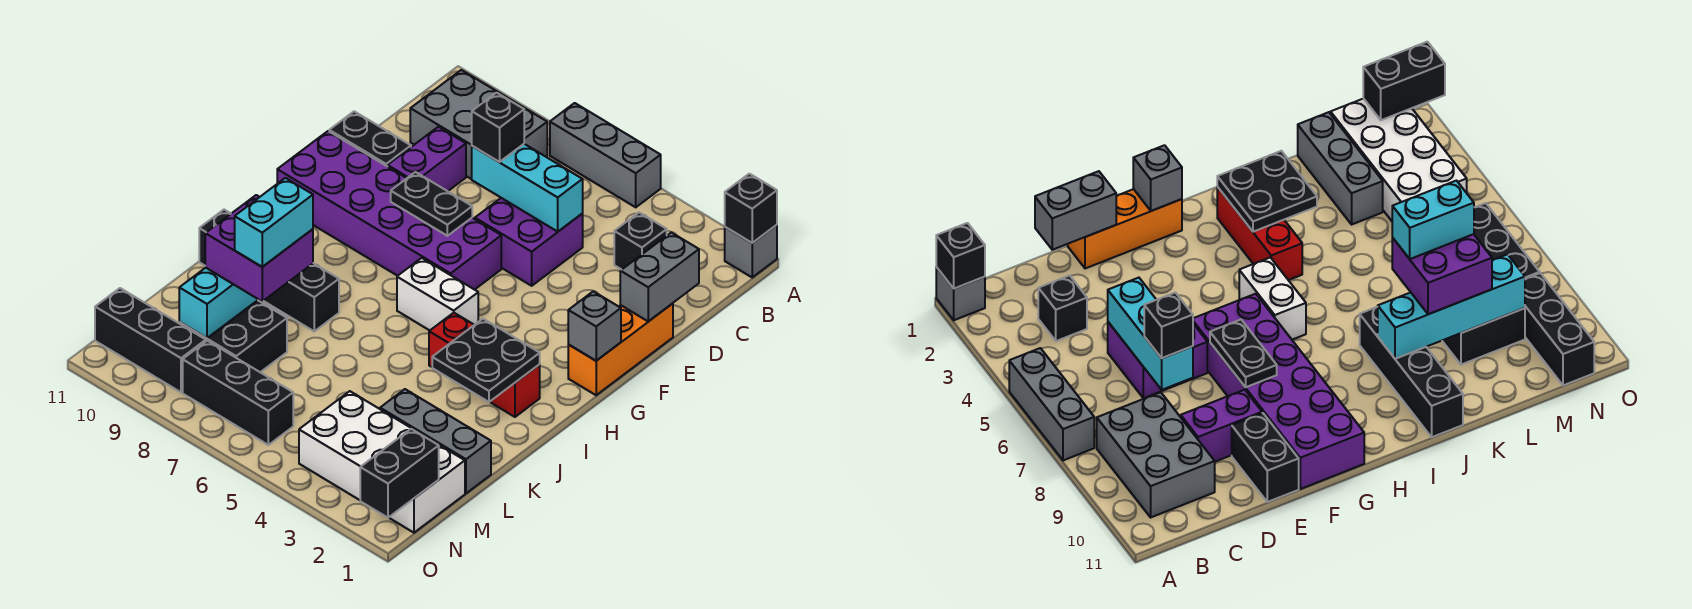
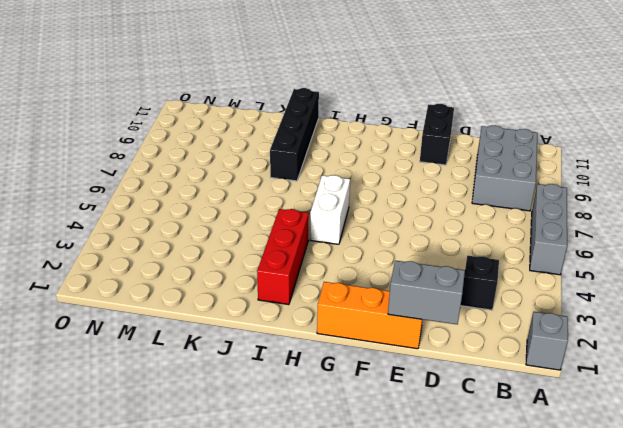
none -> purple 2x2 brick [475,198,583,286]
none -> purple 1x2 brick [388,127,466,191]
none -> purple 2x6 brick [277,131,501,290]

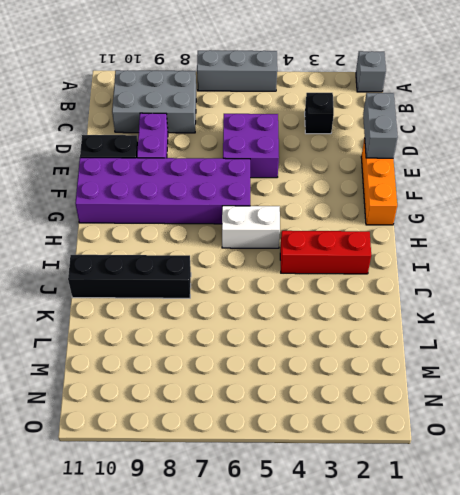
none -> grey 1x3 brick [380,389,491,493]
none -> black 2x2 brick [179,300,287,372]
none -> white 2x4 brick [299,391,465,533]

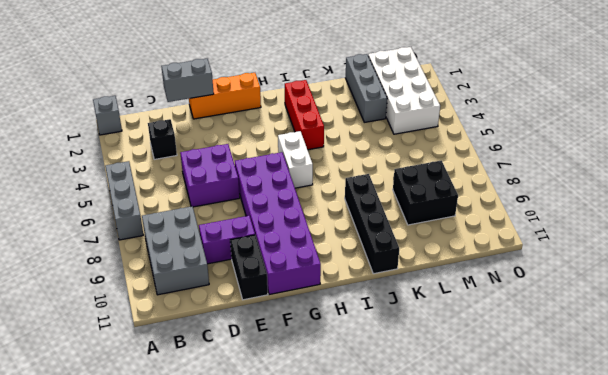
none -> black 1x3 brick [183,341,293,445]
none -> black 1x3 brick [95,288,206,392]
none -> black 1x1 brick [725,174,777,243]

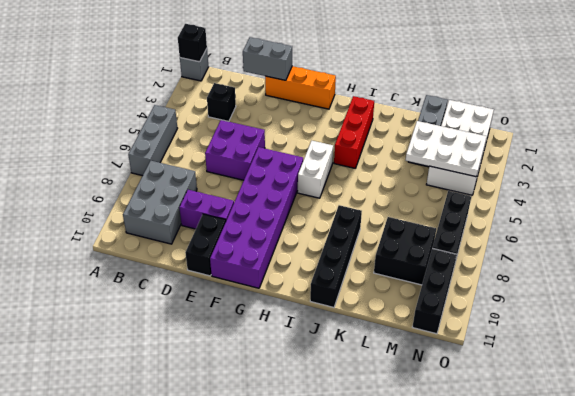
white 2x3 plate [406,121,487,177] -> none
none -> cyan 1x3 brick [472,144,583,231]
none -> black 1x2 plate [391,172,472,236]
none -> grey 1x1 brick [568,291,621,361]

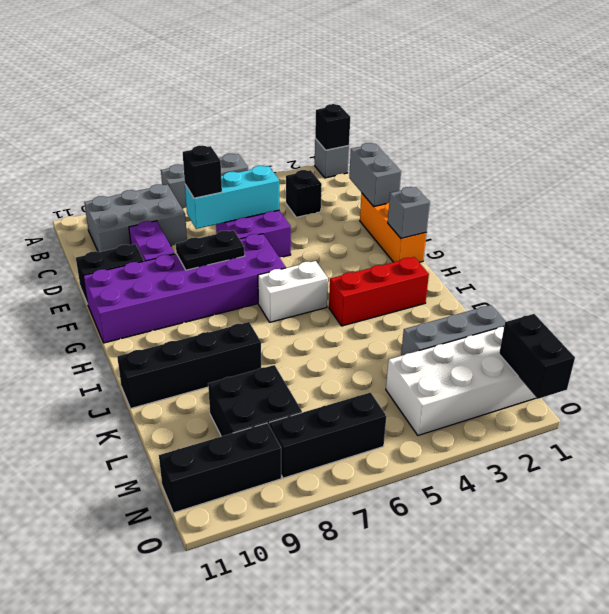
none -> black 2x2 plate [432,319,540,402]
none -> cyan 1x4 brick [179,268,258,338]
none -> purple 2x2 brick [205,195,313,301]

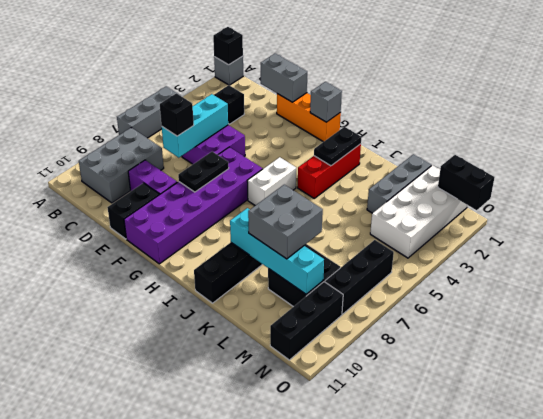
black 1x2 plate [314,127,361,166] -> black 2x2 plate [432,319,540,402]
grey 2x2 brick [248,185,323,259] -> purple 2x2 brick [205,195,313,301]
none -> cyan 1x2 brick [235,178,313,267]

